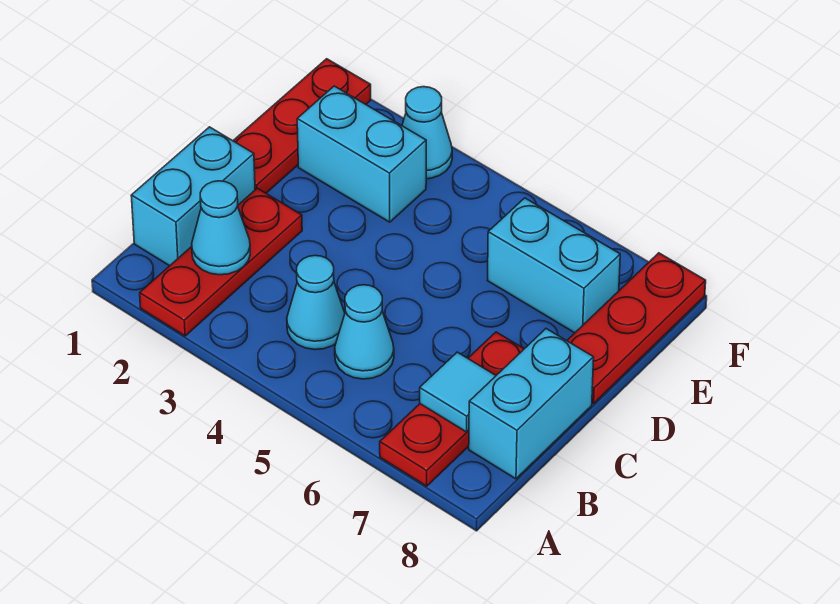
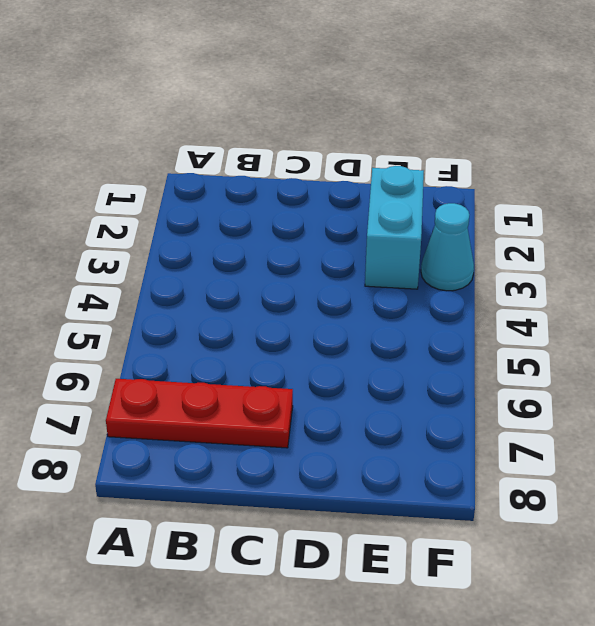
none -> red 1x3 plate [140,188,302,336]
none -> cyan 1x2 brick [131,127,255,266]
none -> cyan 1x1 cone [287,256,345,350]

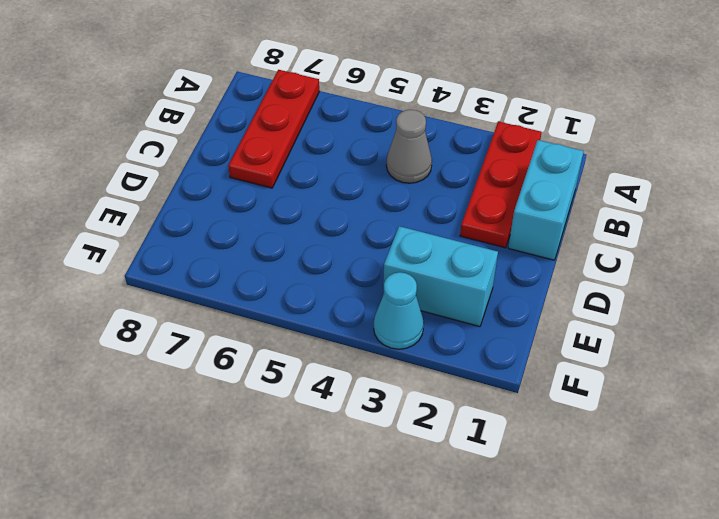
grey 1x1 cone [386,110,432,183] -> cyan 1x1 cone [287,256,345,350]
none -> cyan 1x1 cone [335,285,394,379]
none -> cyan 1x2 brick [469,329,594,479]
none -> red 1x3 plate [233,59,371,193]

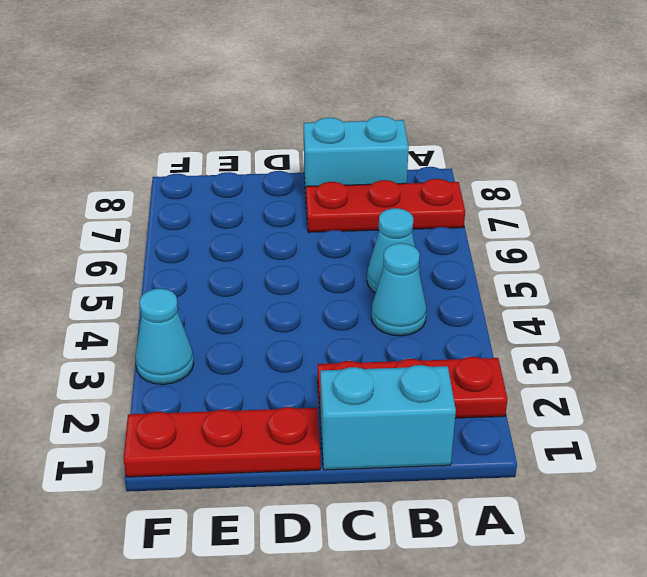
none -> red 1x3 plate [567,253,706,404]
none -> cyan 1x2 brick [297,86,426,222]
none -> cyan 1x2 brick [488,198,620,333]

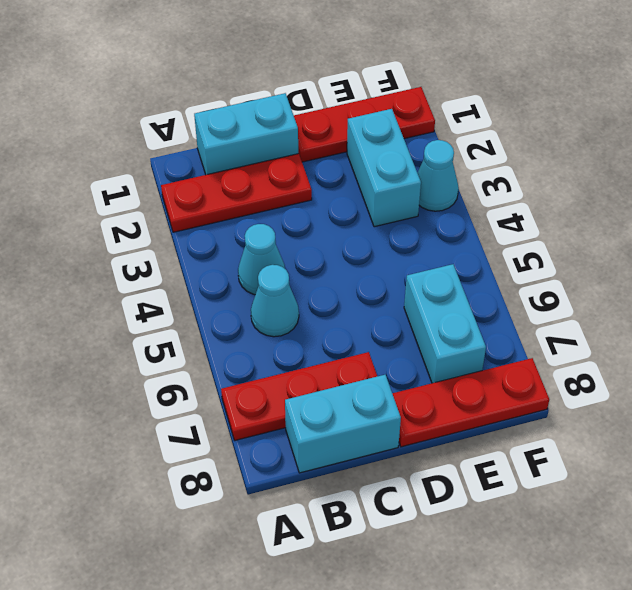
none -> cyan 1x1 cone [192,181,250,275]
none -> cyan 1x1 tile [420,352,496,432]

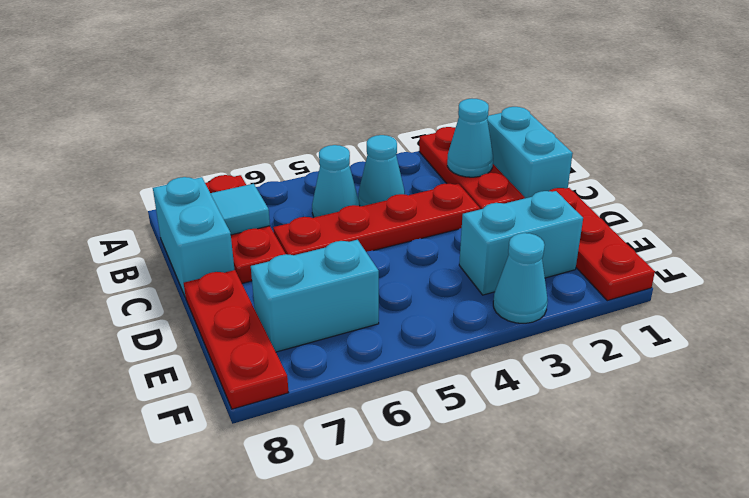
red 1x4 plate [273,184,480,255] -> none

